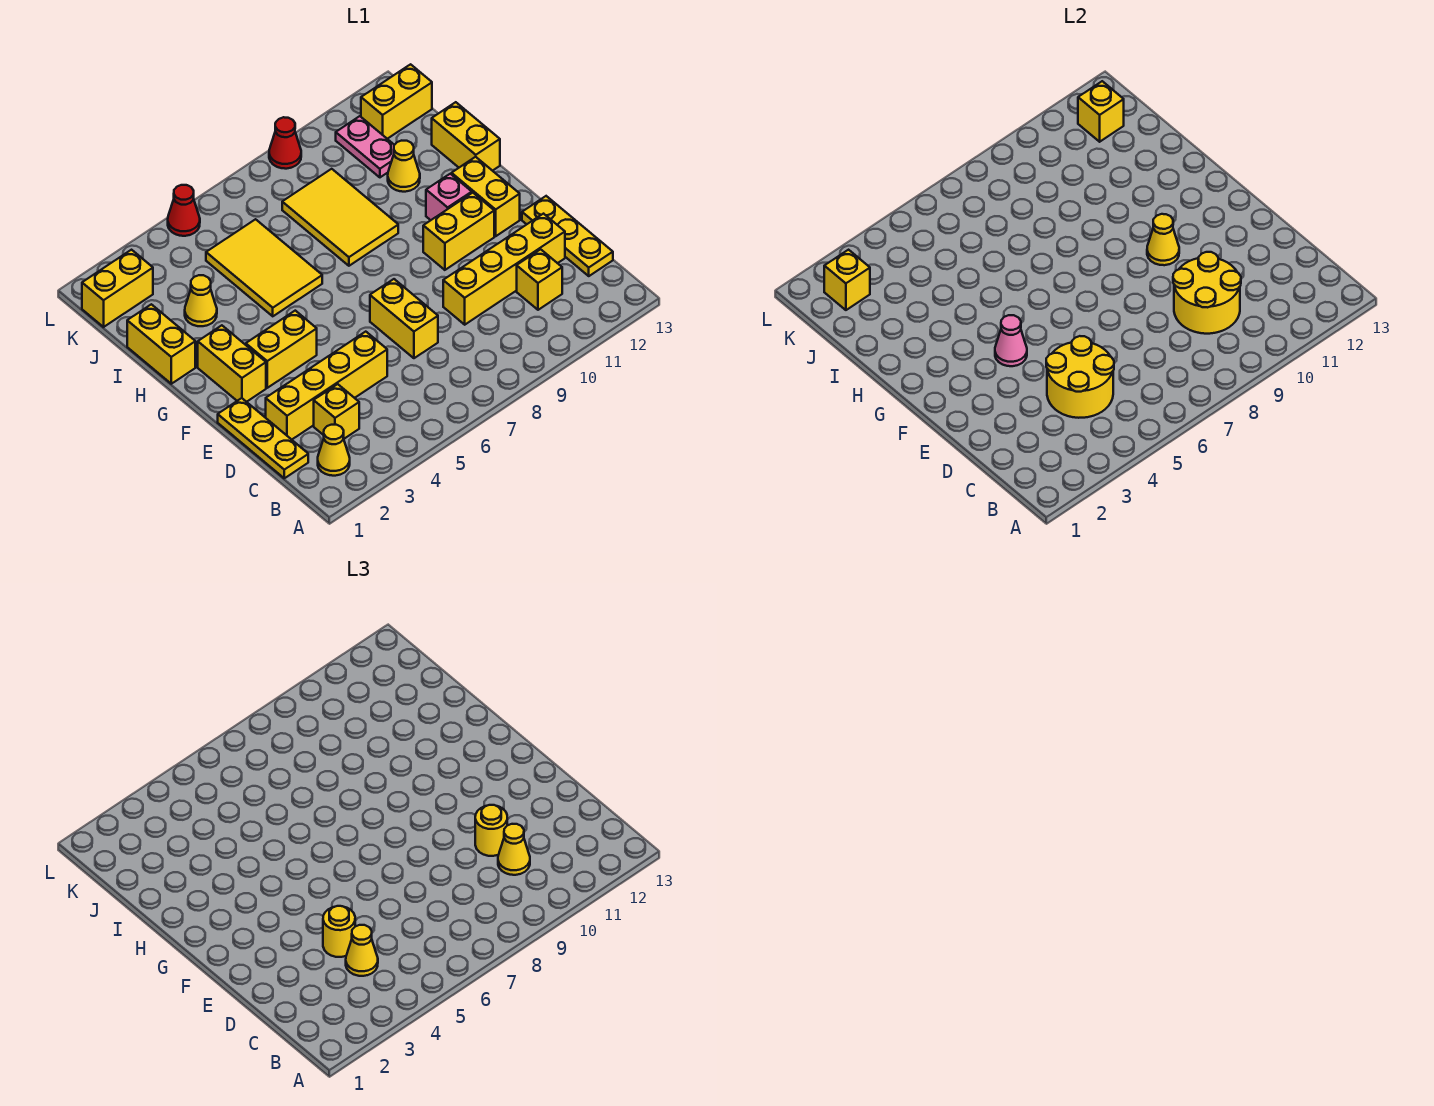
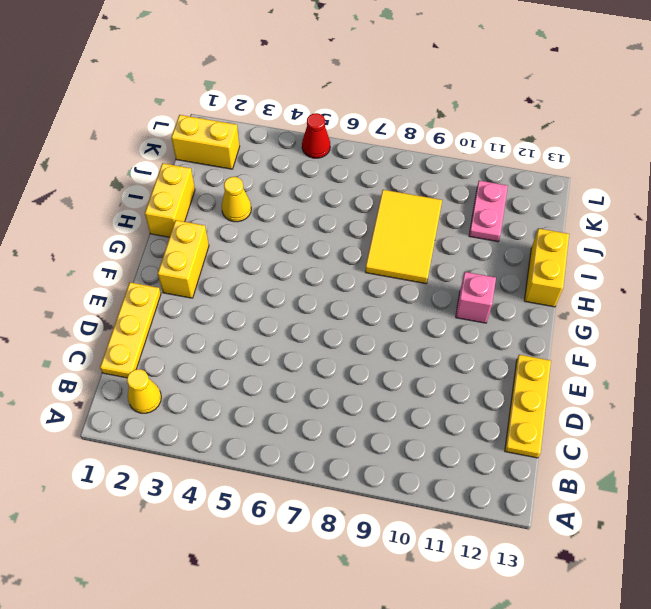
none -> yellow 1x1 brick [314,384,359,439]
none -> yellow 1x1 brick [517,249,562,310]
none -> yellow 1x4 brick [266,332,387,440]
none -> yellow 1x2 brick [370,279,438,358]

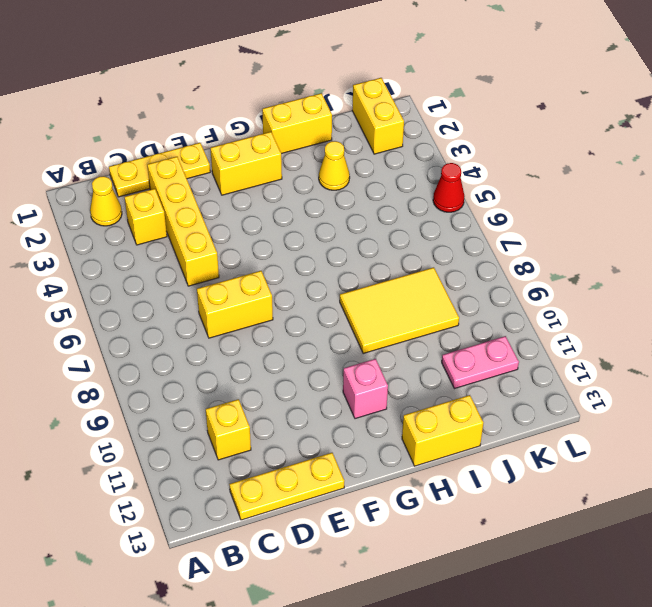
none -> yellow 1x4 brick [443,214,565,325]
none -> yellow 1x2 brick [246,311,317,388]
none -> yellow 1x2 brick [423,193,494,270]
none -> yellow 1x2 brick [452,157,520,236]

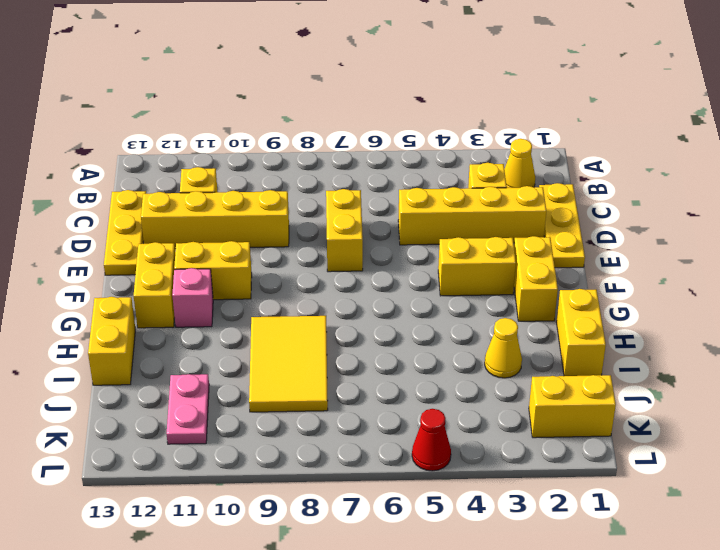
none -> yellow 2x3 tile [206,219,322,316]
none -> yellow 1x1 cone [388,141,420,192]
none -> yellow 1x2 brick [361,64,432,139]
none -> red 1x1 cone [269,117,301,169]

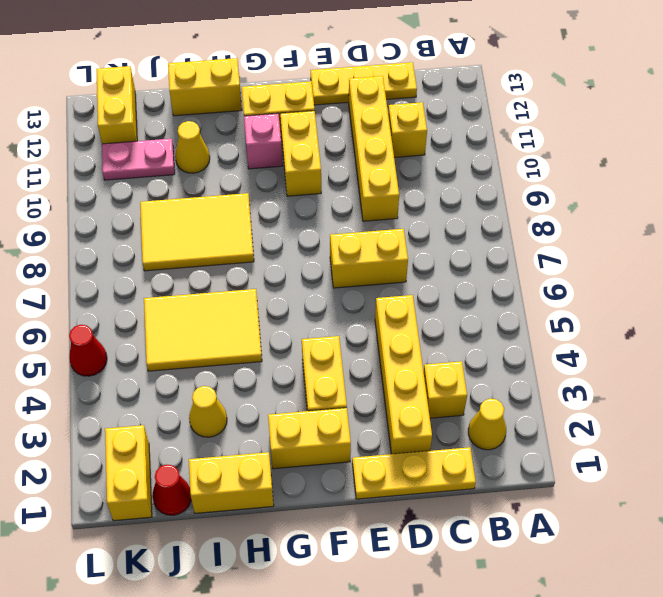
red 1x1 cone [152,464,191,515] -> red 1x1 cone moved to [269,117,301,169]
none -> yellow 2x2 round brick [1046,336,1114,418]
none -> yellow 2x2 round brick [1173,252,1241,334]
none -> pink 1x1 cone [995,315,1027,366]
none -> yellow 1x1 cone [1147,214,1179,265]

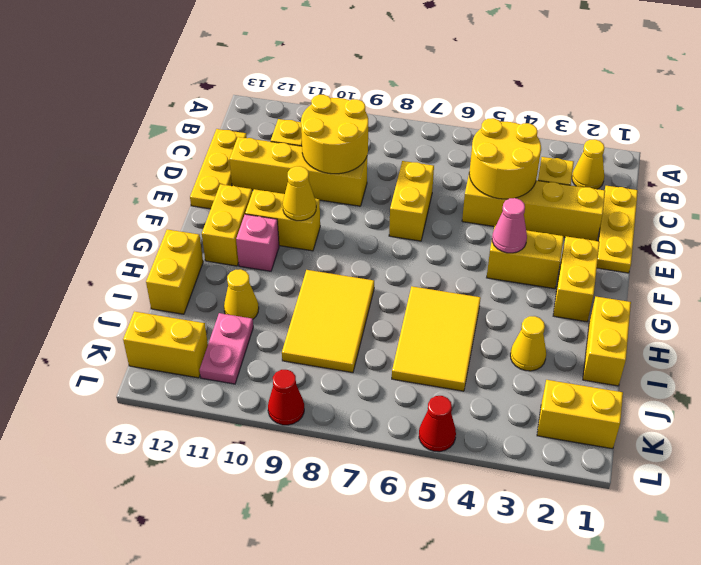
none -> yellow 1x1 brick [824,250,870,310]
none -> yellow 1x1 brick [1078,81,1124,142]
none -> yellow 1x1 cone [346,925,378,976]
none -> yellow 1x1 cone [498,824,530,875]

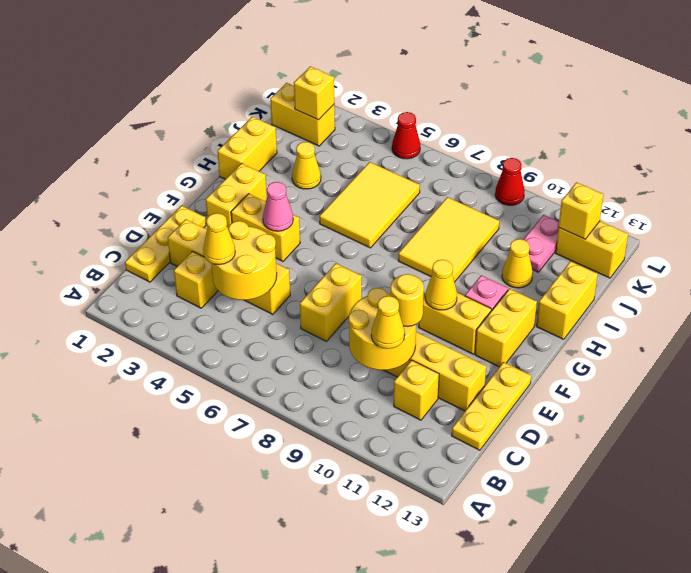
none -> yellow 1x1 cone [318,425,350,476]
none -> yellow 1x1 round brick [323,906,355,957]

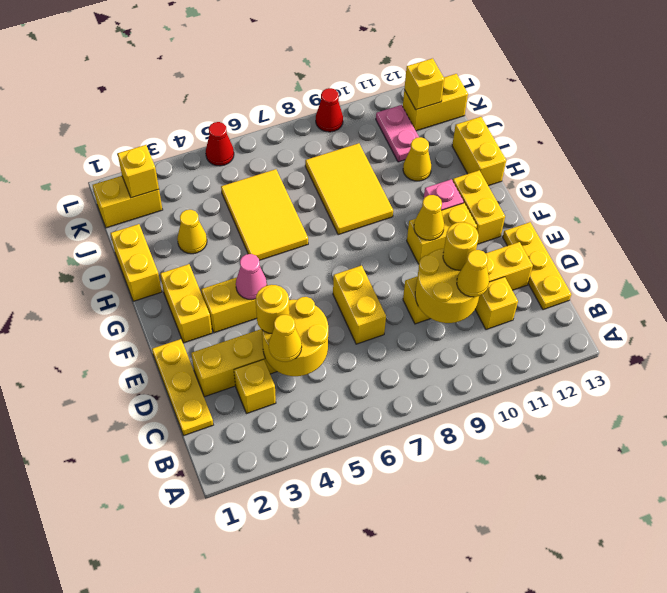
none -> yellow 1x1 cone [318,425,350,476]

